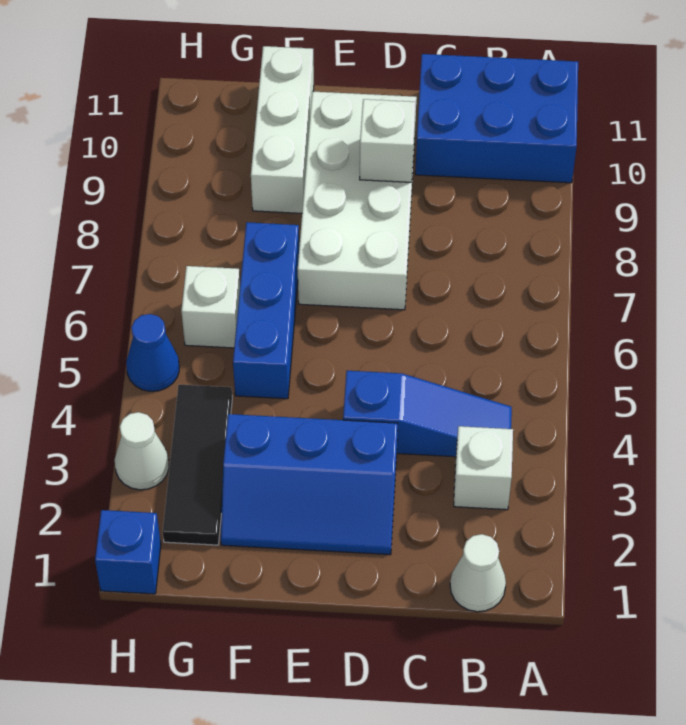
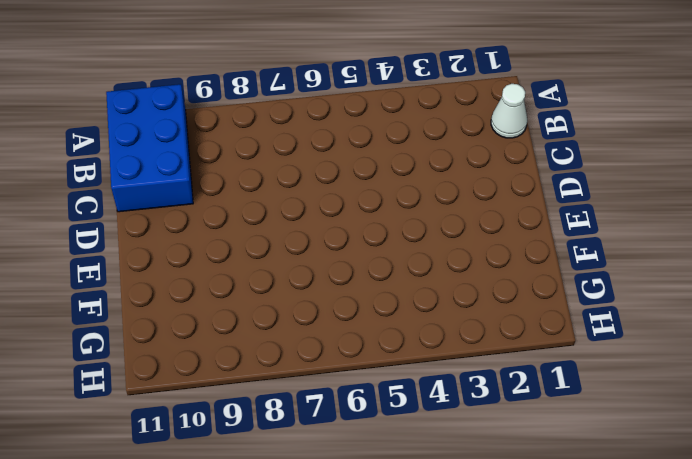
none -> white 1x1 brick [454,426,513,510]
none -> blue 1x3 slope [343,371,512,457]
none -> blue 2x3 slope [221,414,398,555]

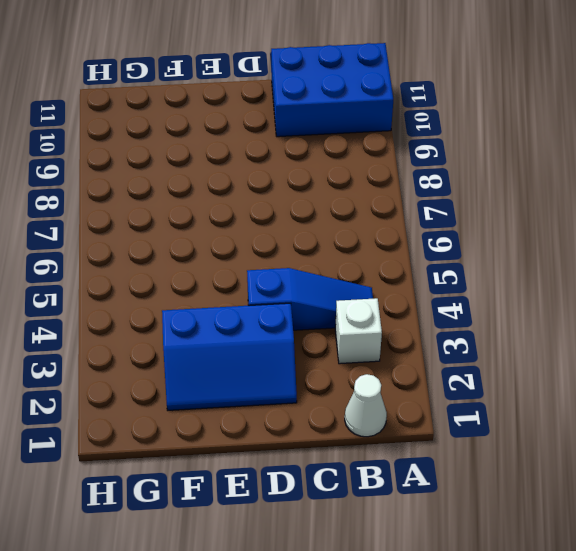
none -> white 2x4 brick [298,92,417,310]
none -> blue 1x3 brick [233,222,299,399]
none -> white 1x3 brick [251,46,314,213]

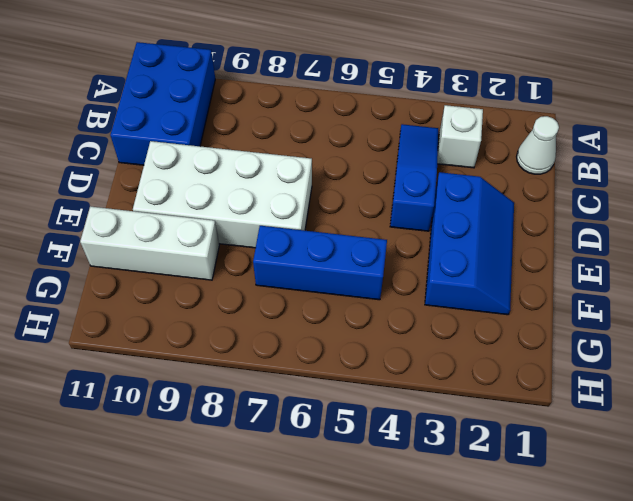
none -> black 1x3 tile [163,385,232,545]
none -> white 1x1 brick [181,266,240,348]
none -> blue 1x1 brick [95,510,161,594]

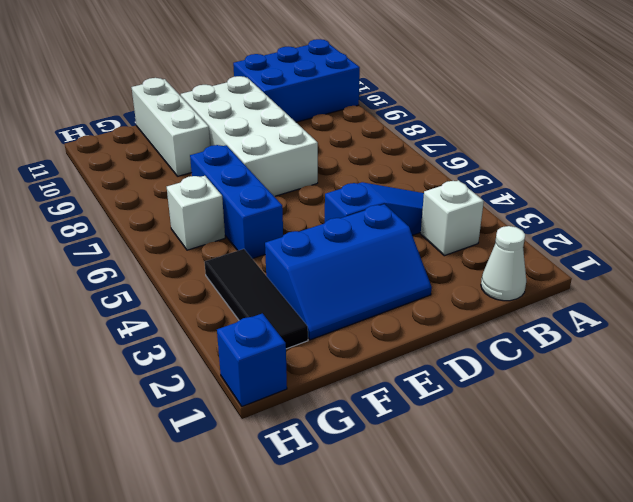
none -> white 1x1 cone [115,412,169,490]
none -> blue 1x1 cone [126,314,179,391]
none -> white 1x1 brick [360,99,416,182]

